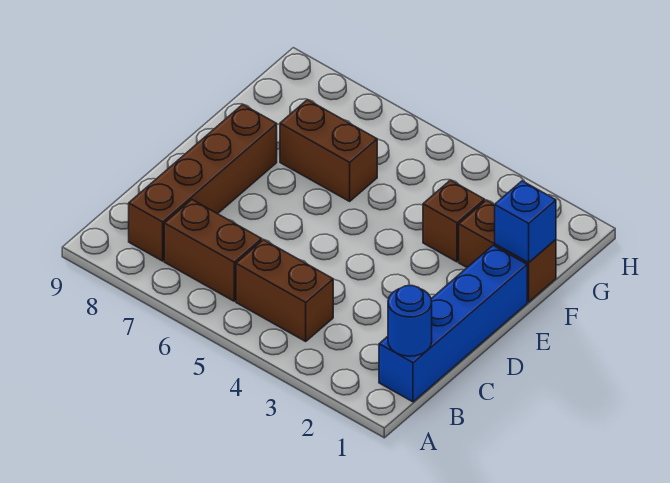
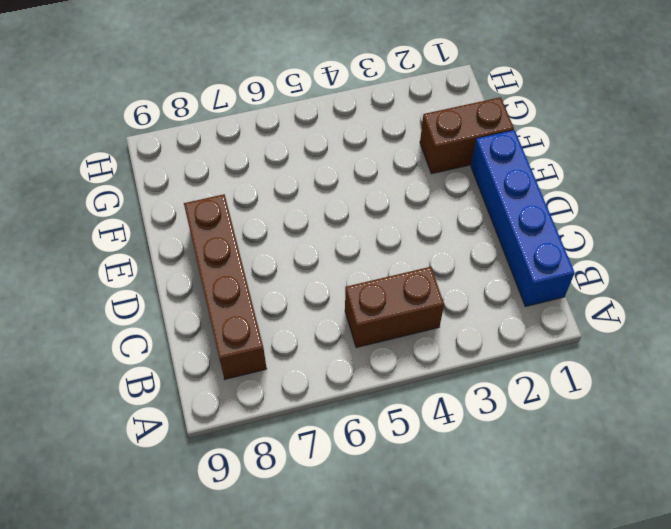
none -> brown 1x2 brick [164,200,262,301]
none -> brown 1x1 brick [423,180,485,262]

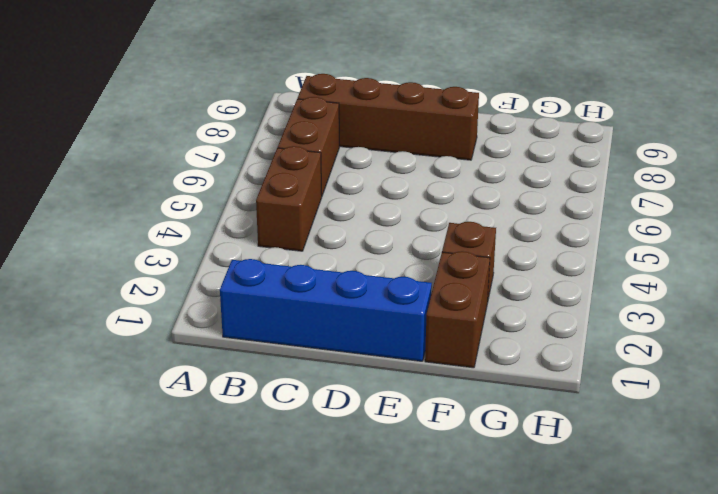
none -> brown 1x2 brick [280,100,377,201]
none -> blue 1x1 round brick [388,286,432,356]

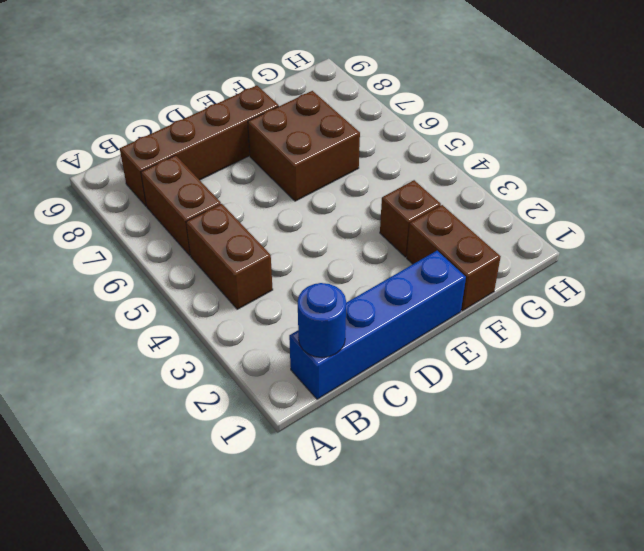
brown 2x2 brick [248,91,360,201] -> brown 1x2 brick [280,100,377,201]
none -> blue 1x1 brick [495,181,556,263]

